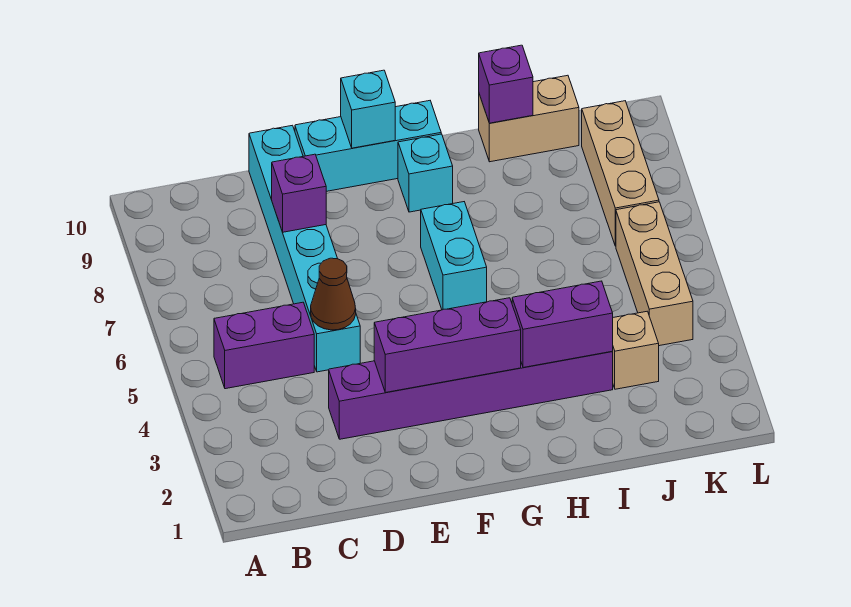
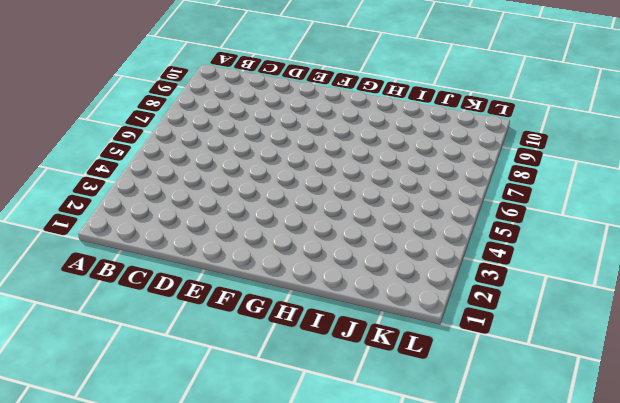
none -> purple 1x2 brick [214,302,314,389]
none -> purple 1x6 brick [329,352,613,439]
none -> cyan 1x6 brick [249,125,360,372]

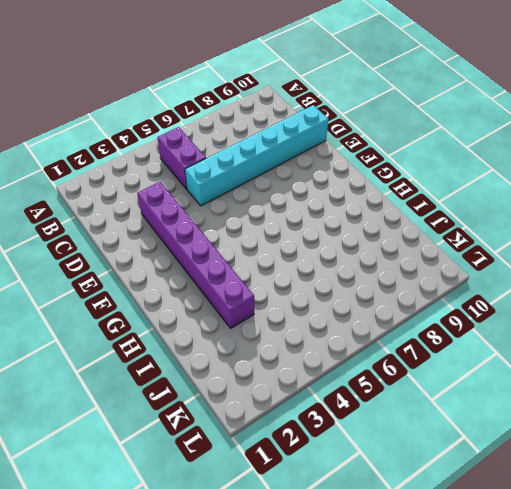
none -> cyan 1x3 brick [295,101,441,191]
none -> cyan 1x2 brick [421,202,487,310]
none -> cyan 1x1 brick [398,134,453,212]

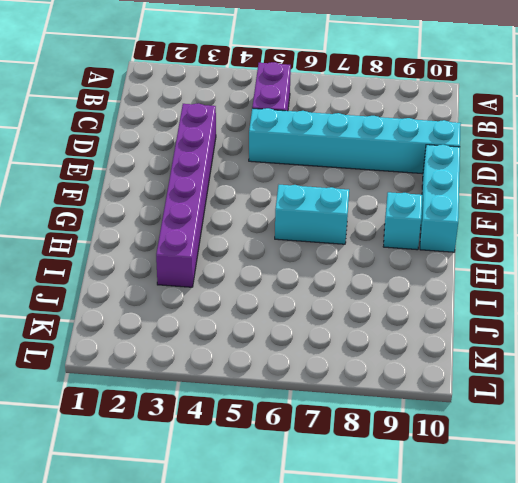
none -> tan 1x2 brick [479,75,579,162]
none -> tan 1x1 brick [612,311,659,389]
none -> tan 1x3 brick [616,202,693,346]

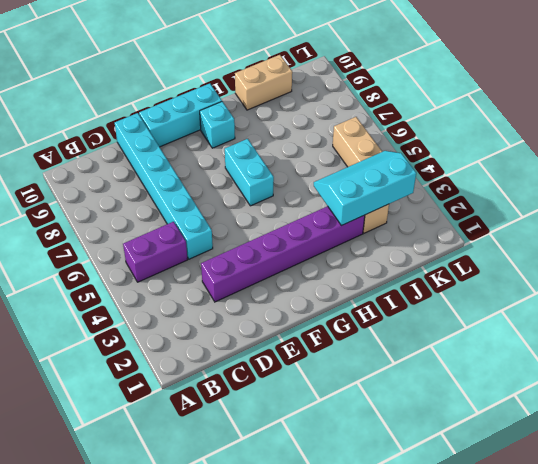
cyan 2x3 slope [314,151,416,226] -> purple 1x2 brick [512,281,613,368]
none -> tan 1x3 brick [582,101,659,246]
none -> brown 1x1 cone [311,258,356,330]
none -> purple 1x1 brick [272,154,326,232]

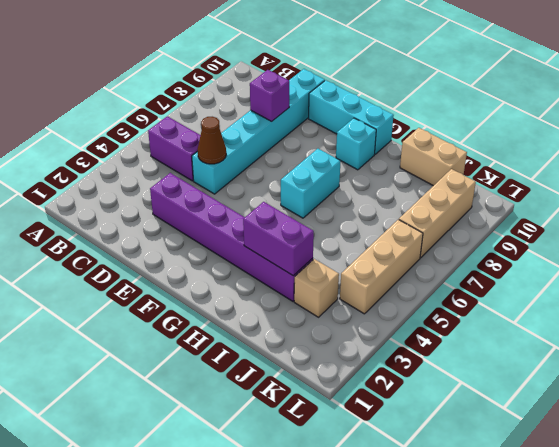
none -> purple 1x3 brick [374,298,521,393]
none -> cyan 1x1 brick [341,70,395,148]
none -> purple 1x1 brick [479,45,533,123]

